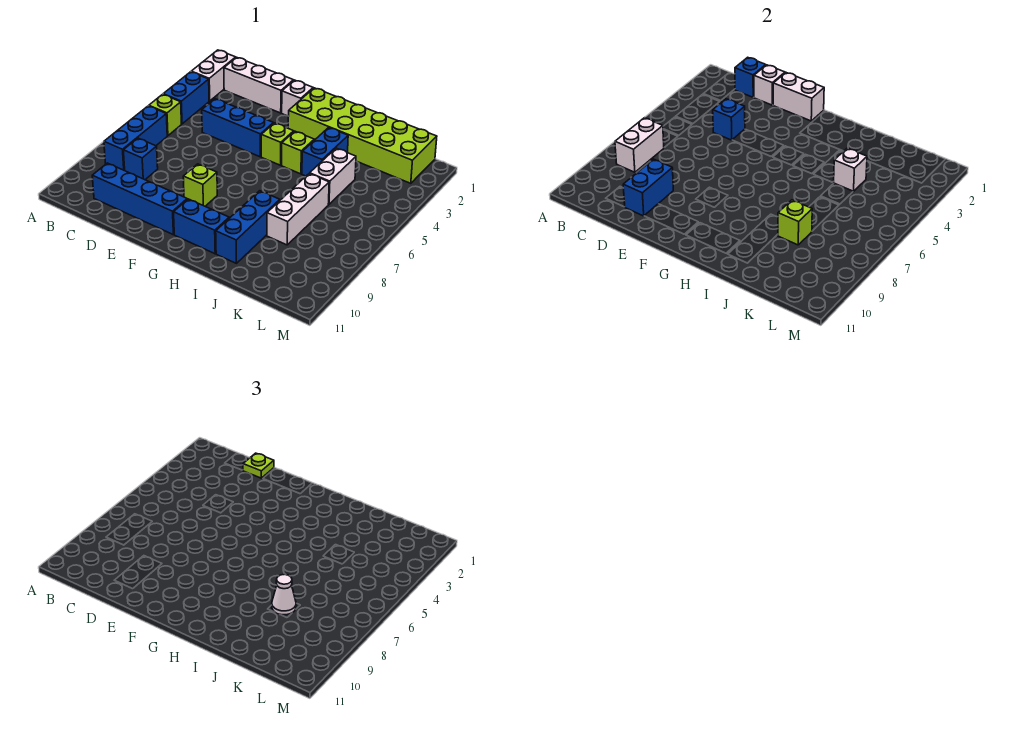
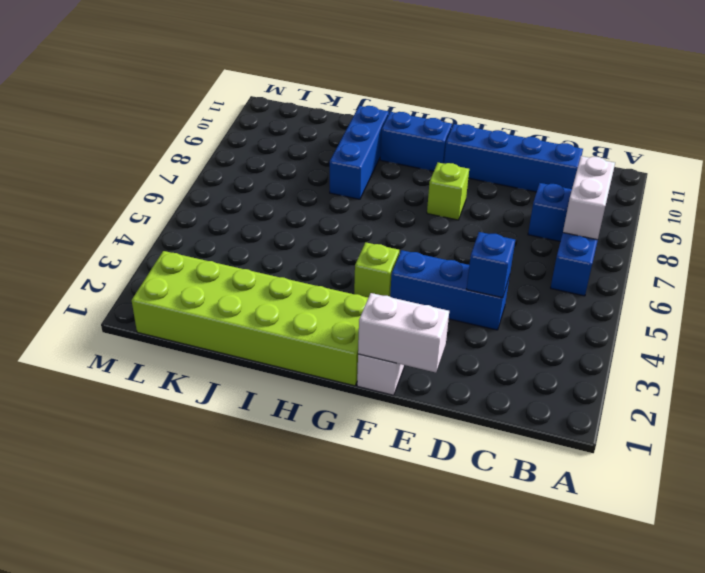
none -> white 1x2 brick [191,50,236,101]
none -> blue 1x2 brick [163,72,209,124]
none -> lime 1x1 brick [149,94,182,136]

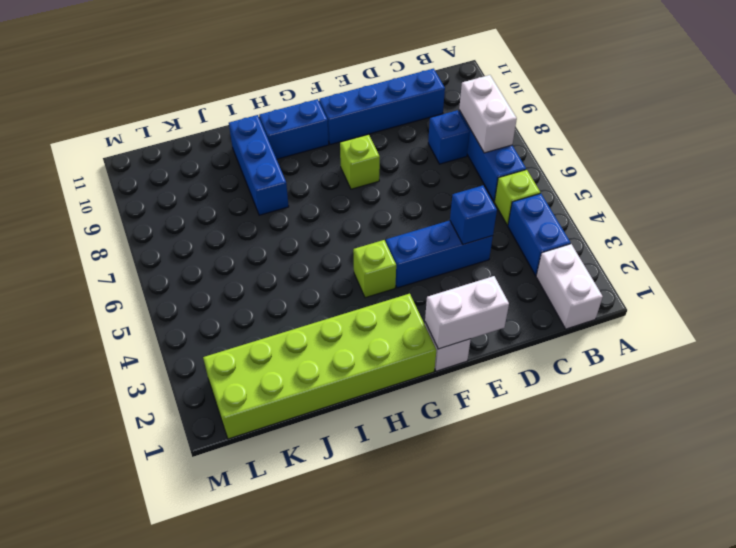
none -> white 1x3 brick [224,57,294,113]
none -> lime 1x1 brick [282,131,314,174]
none -> blue 1x2 brick [302,127,348,176]

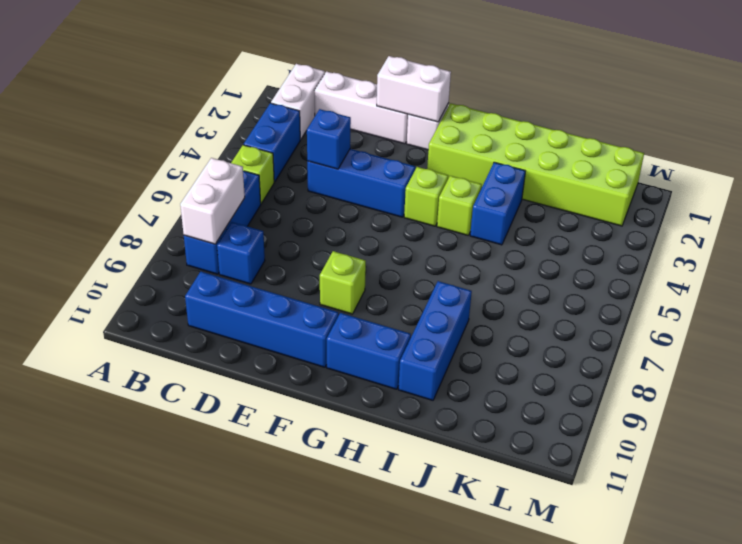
none -> white 1x2 brick [310,148,356,204]
none -> white 1x3 brick [267,174,329,245]
none -> blue 1x1 brick [735,57,766,97]

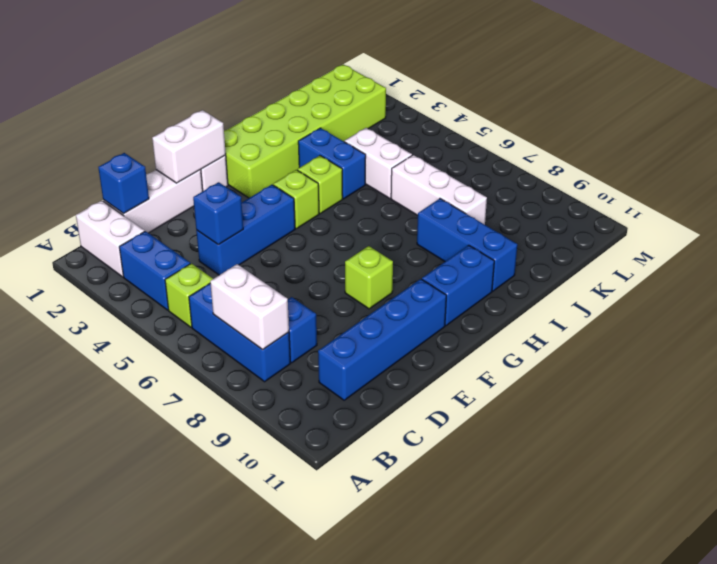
none -> white 1x1 brick [754,65,785,105]
none -> blue 1x2 brick [623,159,673,216]
none -> white 1x1 brick [834,148,867,191]

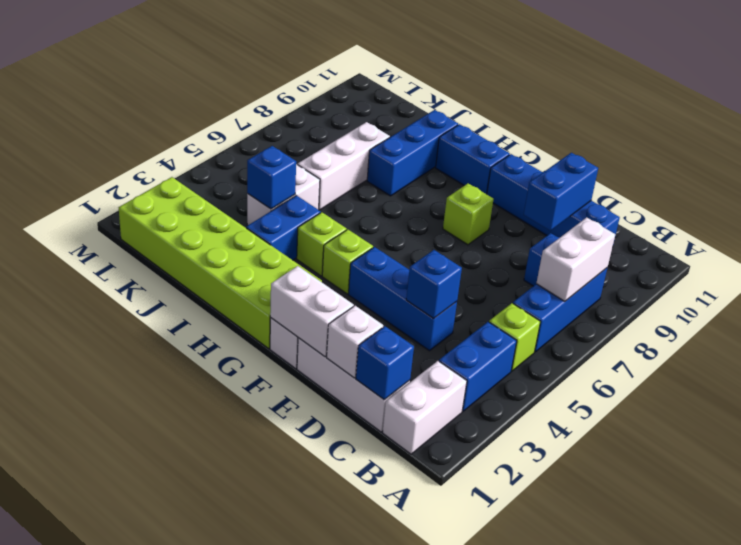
blue 1x1 brick [247,146,296,209] -> white 1x1 brick [834,148,867,191]
none -> lime 1x1 brick [778,200,812,245]
none -> lime 1x1 plate [243,453,274,478]
none -> white 1x1 cone [272,574,296,615]

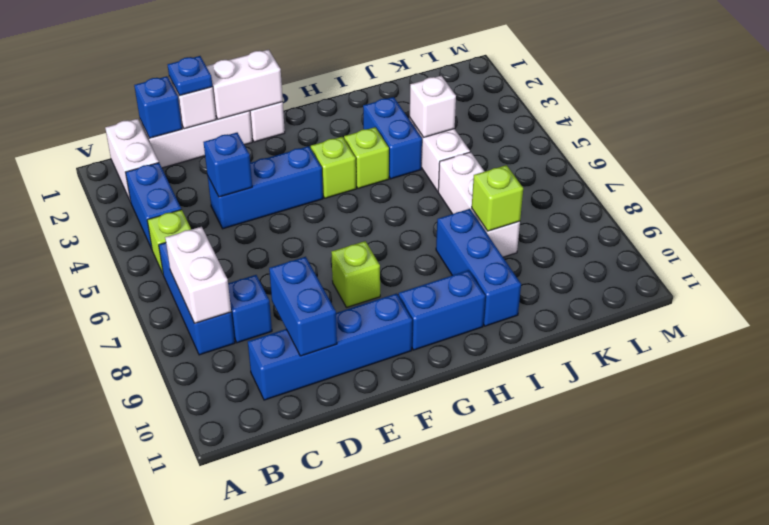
blue 1x1 plate [168,56,212,96] -> lime 1x1 plate [243,453,274,478]
none -> lime 2x6 brick [288,88,437,183]
none -> white 1x1 cone [272,574,296,615]

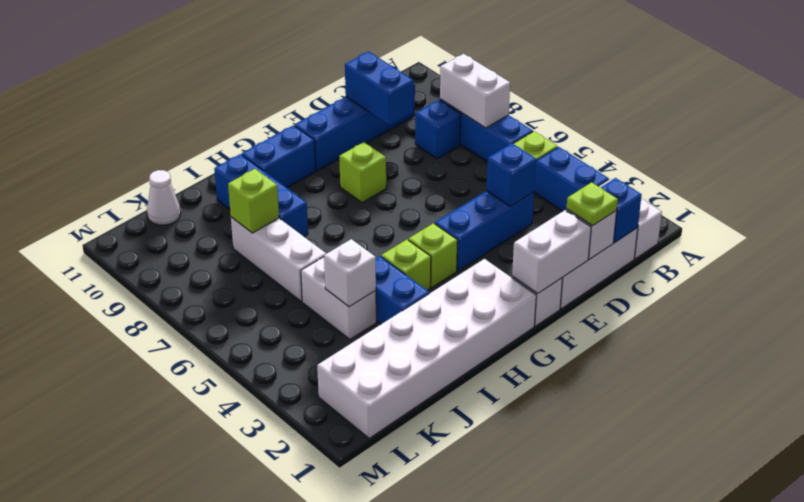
white 2x6 brick [317,259,536,438] -> lime 2x6 brick [288,88,437,183]
white 1x1 cone [147,170,181,225] -> white 1x1 cone moved to [272,574,296,615]

